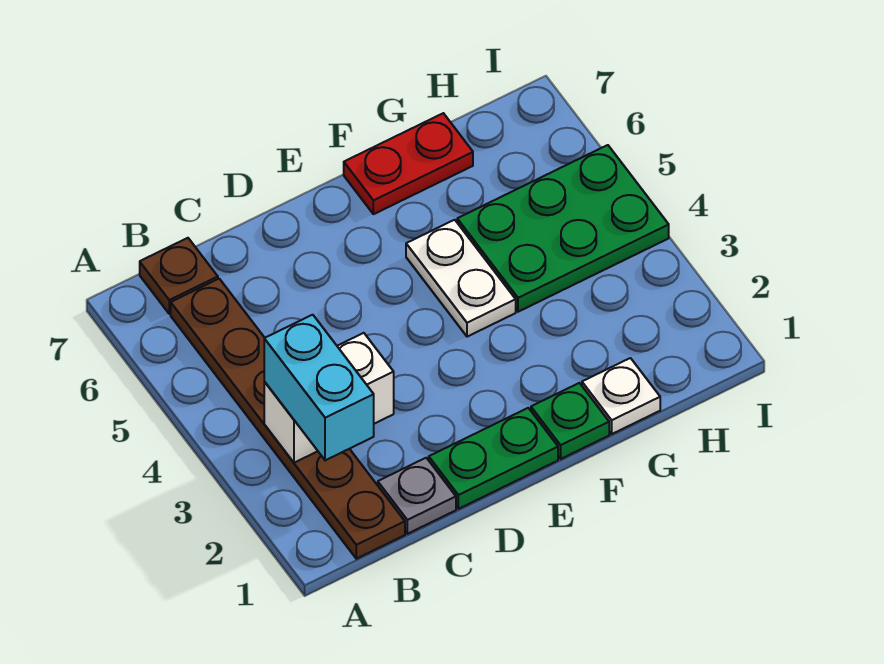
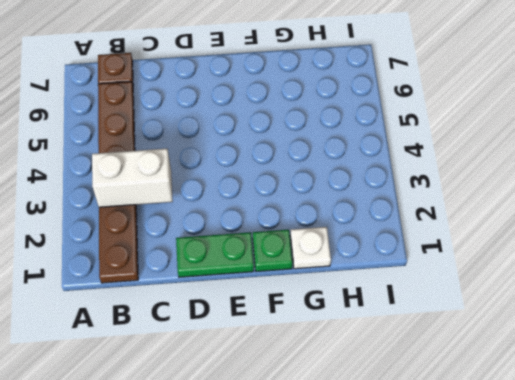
none -> grey 1x1 plate [378,458,456,534]
none -> white 1x2 plate [406,220,516,337]

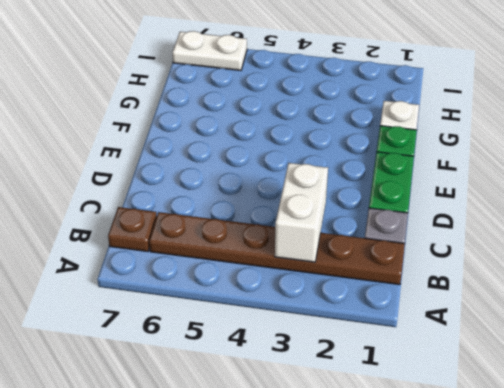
white 1x2 plate [173,31,247,70] -> white 1x2 plate moved to [406,220,516,337]
none -> red 1x2 plate [344,113,473,214]
none -> green 2x3 plate [457,145,669,312]

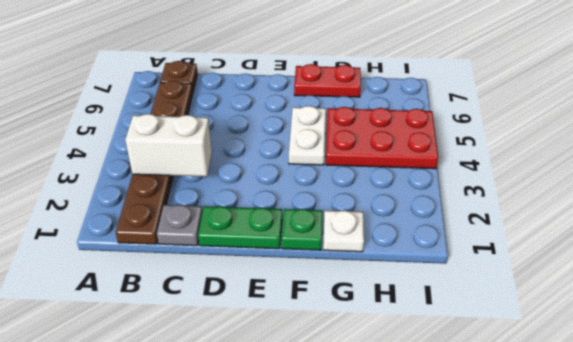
red 2x3 plate [326,107,438,169] -> green 2x3 plate [457,145,669,312]
none -> cyan 1x2 brick [264,315,374,460]

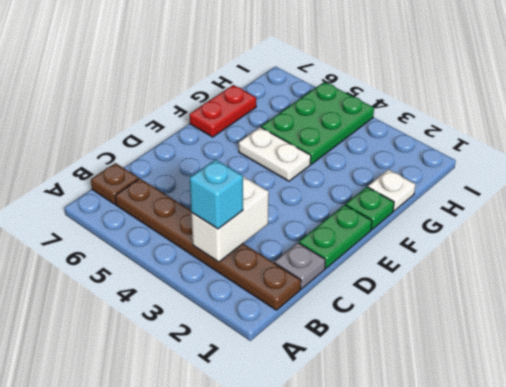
cyan 1x1 brick [190,159,243,229] -> cyan 1x2 brick [264,315,374,460]

